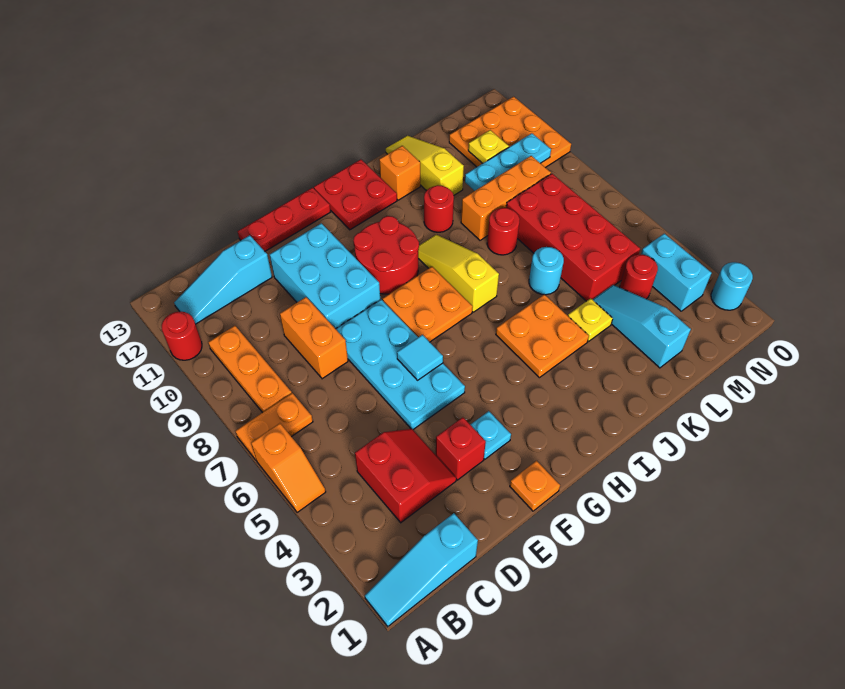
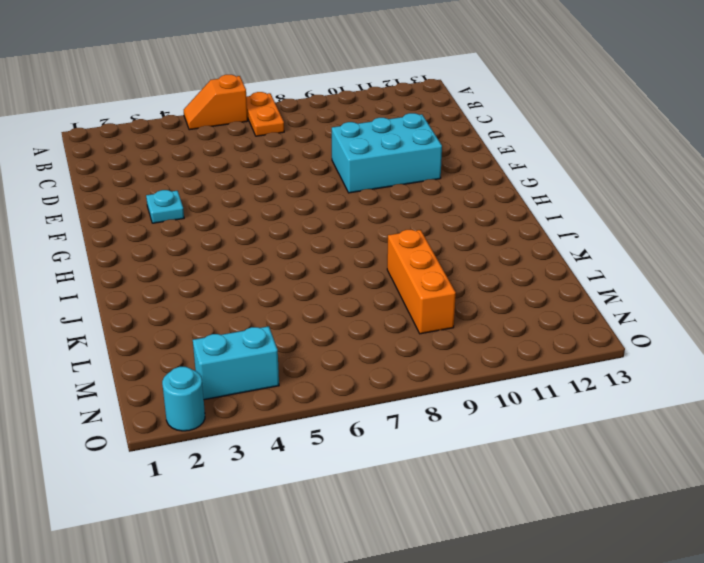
none -> cyan 1x3 slope [365,513,478,626]
none -> red 1x1 round brick [162,312,202,360]
none -> orange 1x3 plate [208,326,292,413]
none -> cyan 1x3 slope [174,235,272,324]

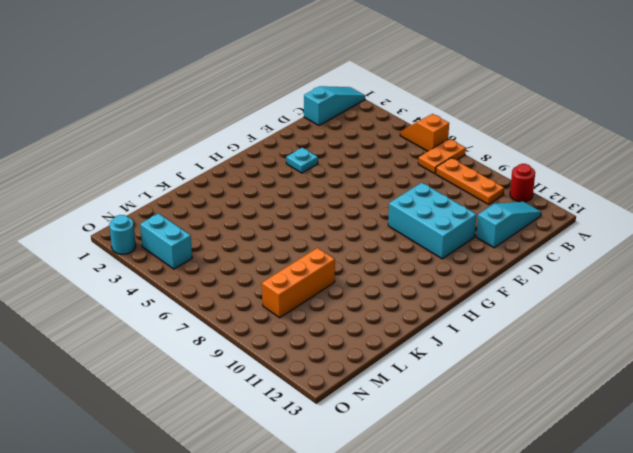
none -> red 2x2 slope [355,429,456,523]
none -> orange 1x2 brick [280,297,348,379]
none -> red 1x1 brick [436,417,486,480]
none -> cyan 2x4 plate [336,299,465,429]

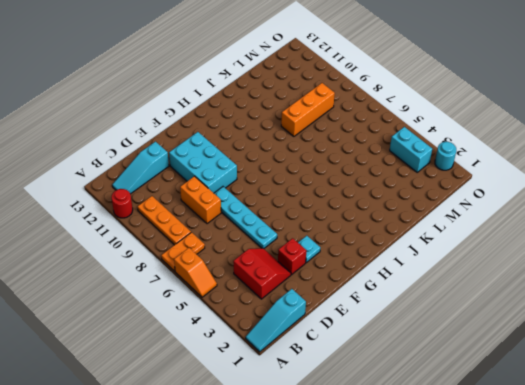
cyan 1x4 plate [214,187,277,249] -> cyan 2x4 plate [336,299,465,429]
none -> red 1x3 plate [238,188,330,251]
none -> orange 1x1 plate [510,461,560,511]
none -> orange 2x2 plate [383,267,473,342]
none -> red 2x2 round brick [353,216,419,294]

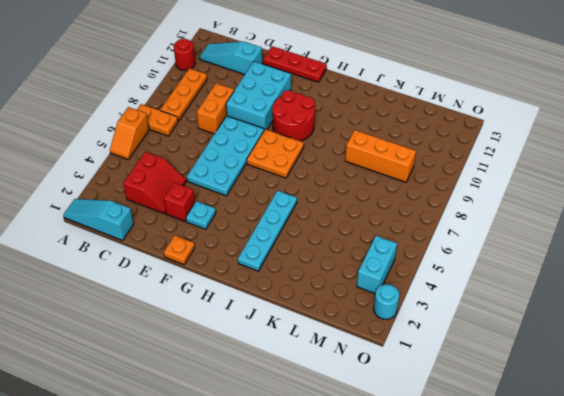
cyan 1x4 plate [238,191,297,271] -> orange 2x2 plate [496,294,589,378]
none -> red 2x2 plate [314,159,397,230]
none -> yellow 1x3 slope [418,235,499,312]
none -> red 1x1 round brick [424,185,454,232]
none -> orange 1x1 brick [379,146,420,200]

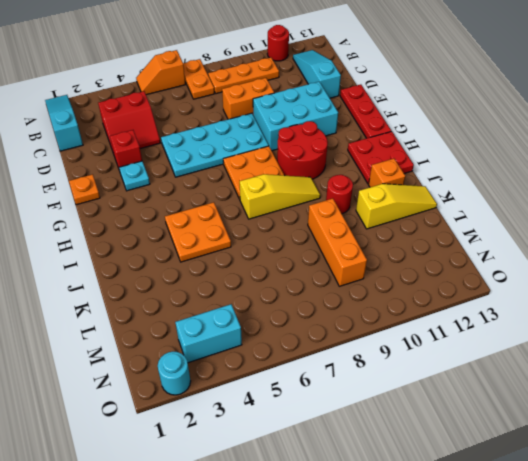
none -> yellow 1x1 plate [568,298,613,342]
none -> cyan 1x1 round brick [529,247,564,295]
none -> red 1x1 round brick [487,208,520,255]
none -> cyan 1x3 slope [593,285,691,368]

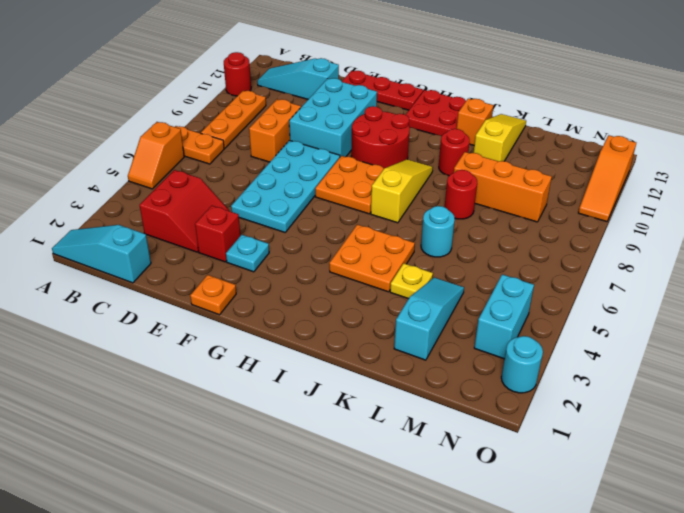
orange 1x3 slope [578,135,636,222] -> orange 3x3 plate [449,97,571,168]
none -> red 2x4 brick [506,174,640,301]
none -> red 1x1 round brick [620,255,658,299]
none -> cyan 1x1 tile [397,335,443,380]
none -> cyan 1x3 plate [465,133,551,191]

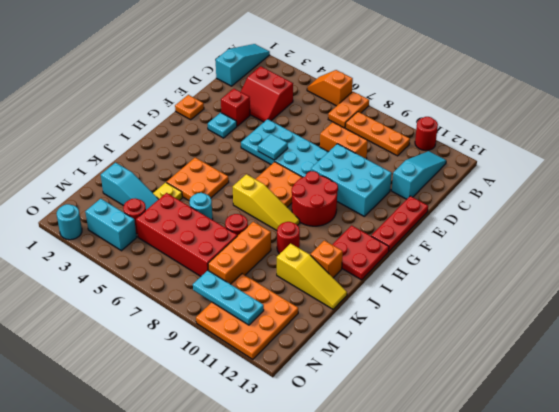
cyan 1x3 plate [193,270,264,325] -> cyan 1x3 plate turned to [465,133,551,191]
none -> yellow 1x1 plate [468,130,509,163]

